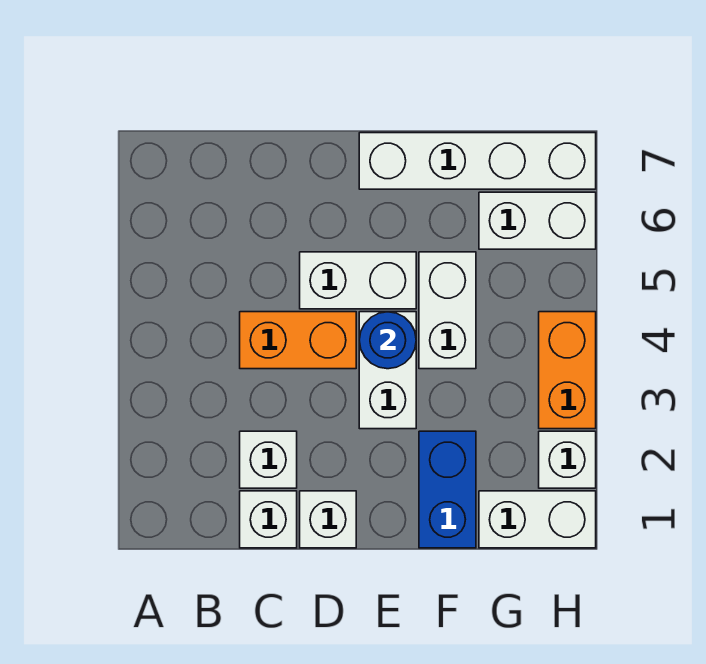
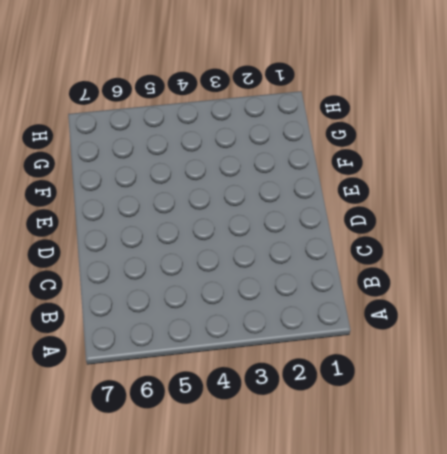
none -> white 1x1 brick [240,491,297,548]
none -> white 1x1 brick [240,431,297,488]
none -> orange 1x2 brick [240,312,356,369]

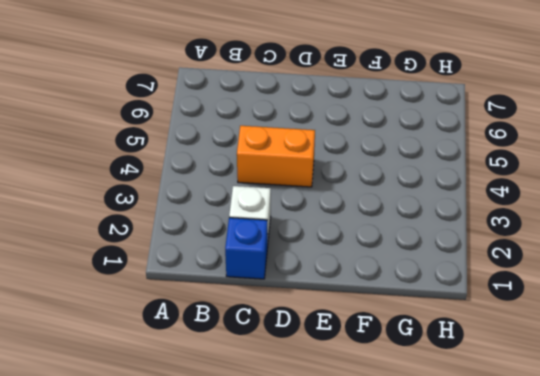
blue 1x1 brick [225,218,268,279] -> white 1x1 brick [240,491,297,548]
none -> white 1x1 brick [300,491,356,548]
none -> white 1x2 brick [300,252,416,309]
none -> white 1x2 brick [359,312,416,429]

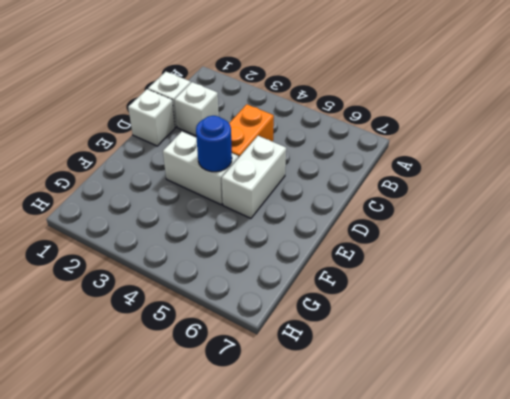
none -> white 1x4 brick [359,133,596,189]
none -> blue 1x2 brick [419,431,476,548]
none -> white 1x2 brick [419,252,476,369]

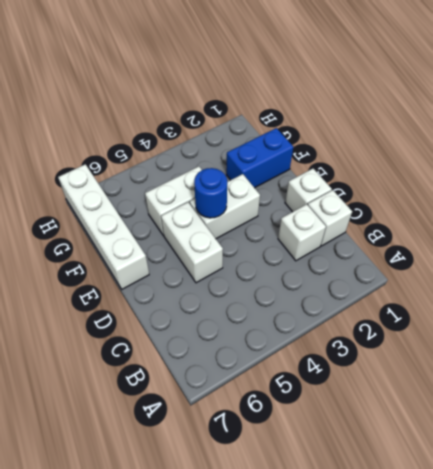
none -> orange 1x2 brick [240,312,356,369]
none -> white 1x2 brick [479,491,596,548]
none -> white 1x2 brick [479,192,596,249]

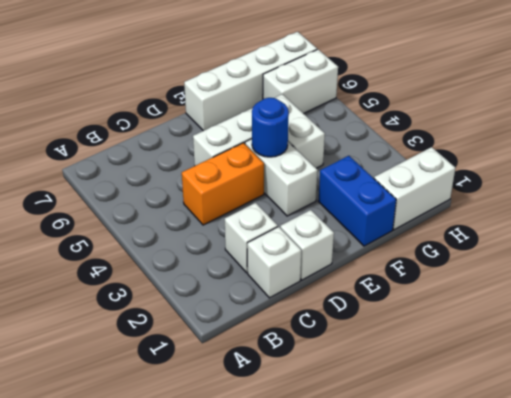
none -> white 1x1 brick [539,431,596,488]
none -> orange 1x2 brick [539,312,596,429]

